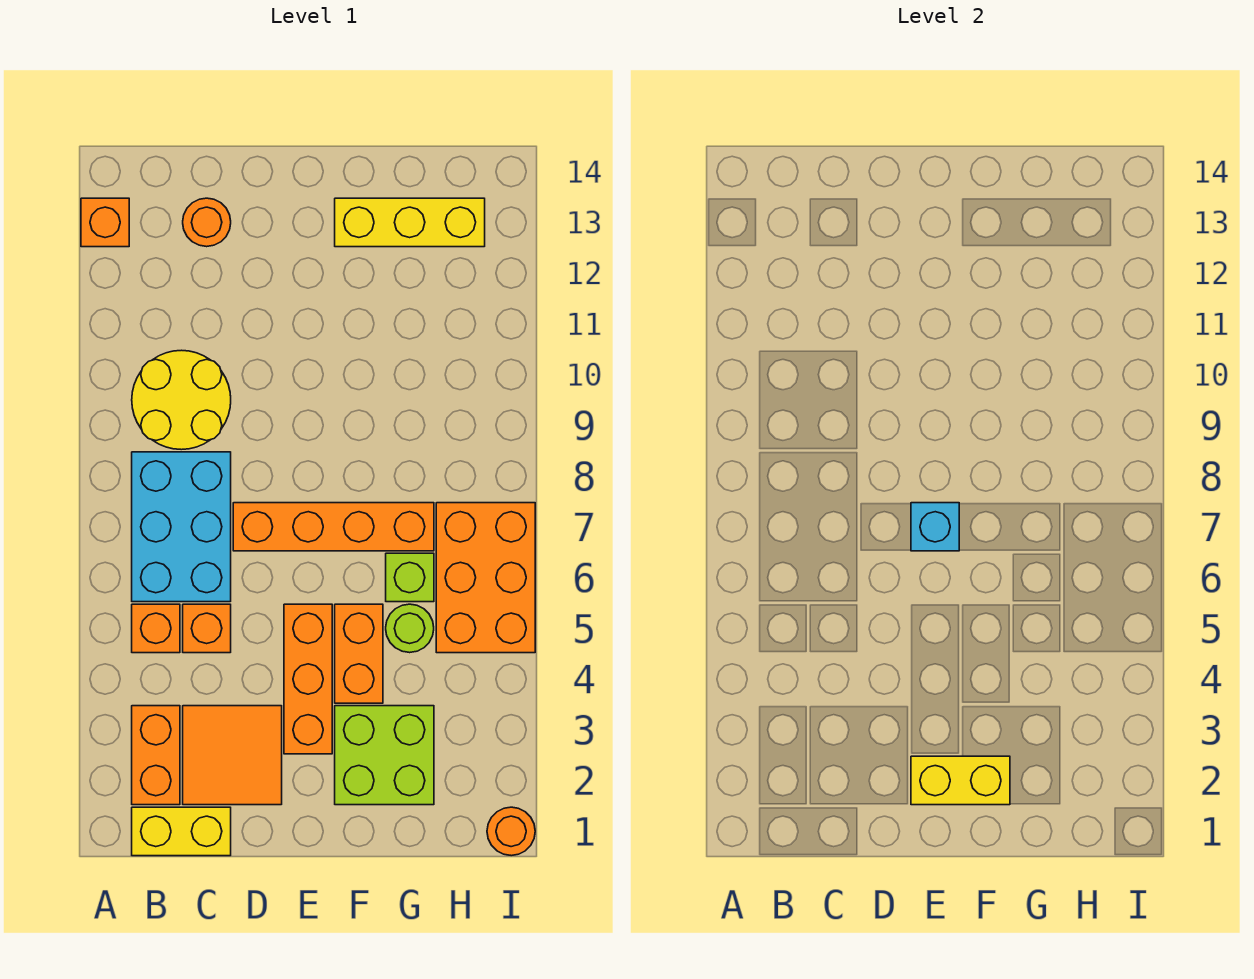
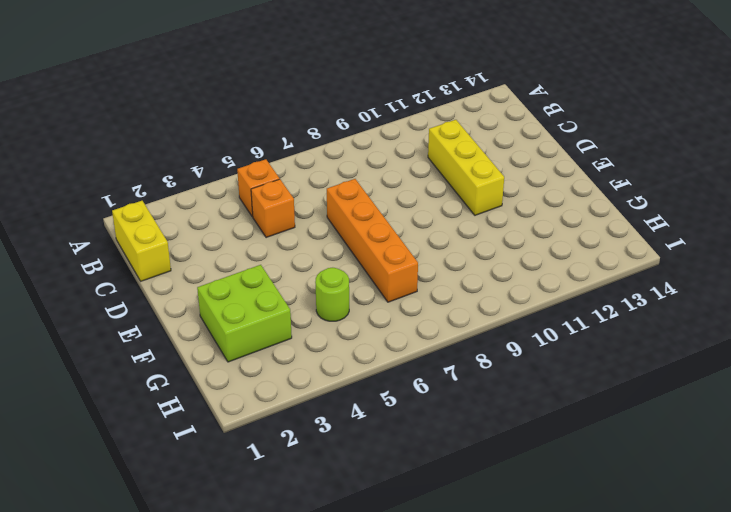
yellow 1x3 brick [428,120,504,215] -> yellow 1x3 brick moved to [335,198,485,247]
none -> orange 1x1 brick [81,198,129,247]
none -> orange 1x2 brick [132,706,180,805]
none -> cyan 2x3 brick [132,452,231,602]

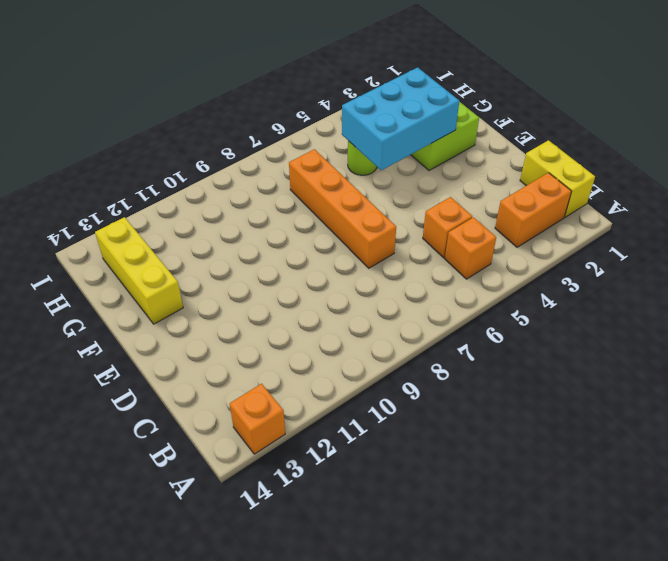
cyan 2x3 brick [342,67,459,170] -> cyan 2x3 brick moved to [132,452,231,602]
none -> yellow 2x2 round brick [132,350,231,450]
none -> orange 2x2 tile [183,706,282,805]
none -> orange 1x1 round brick [183,198,231,247]

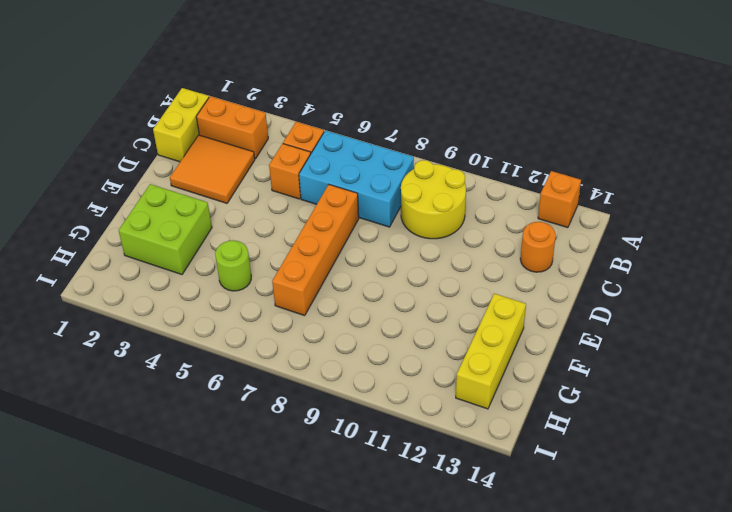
none -> orange 1x3 brick [284,604,332,754]
none -> orange 1x2 brick [335,604,383,703]
none -> lime 1x1 brick [386,553,434,602]

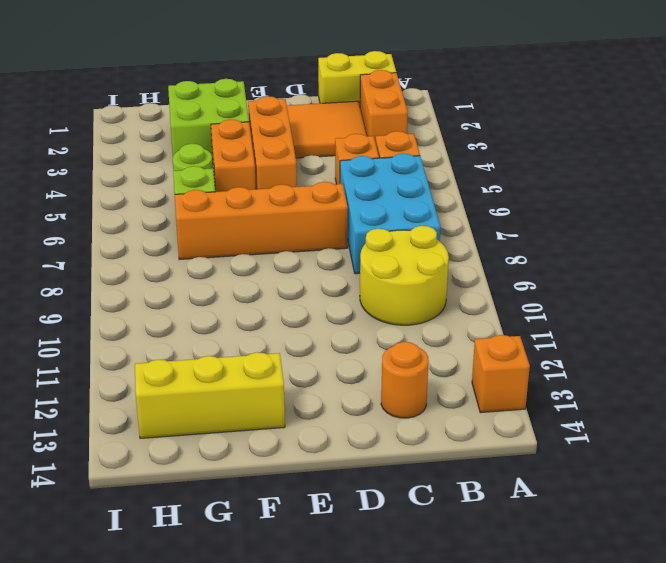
none -> orange 2x3 brick [436,503,535,653]
none -> orange 1x1 round brick [487,807,535,856]
none -> yellow 1x2 brick [911,756,1010,805]

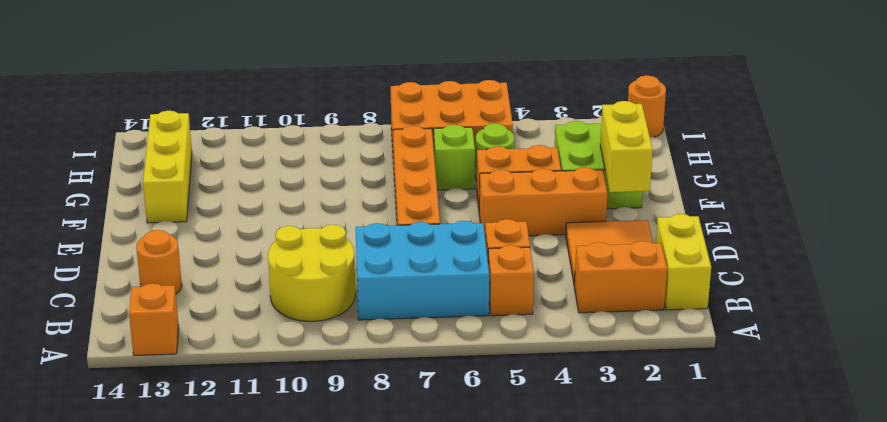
none -> cyan 1x1 brick [911,503,959,551]

